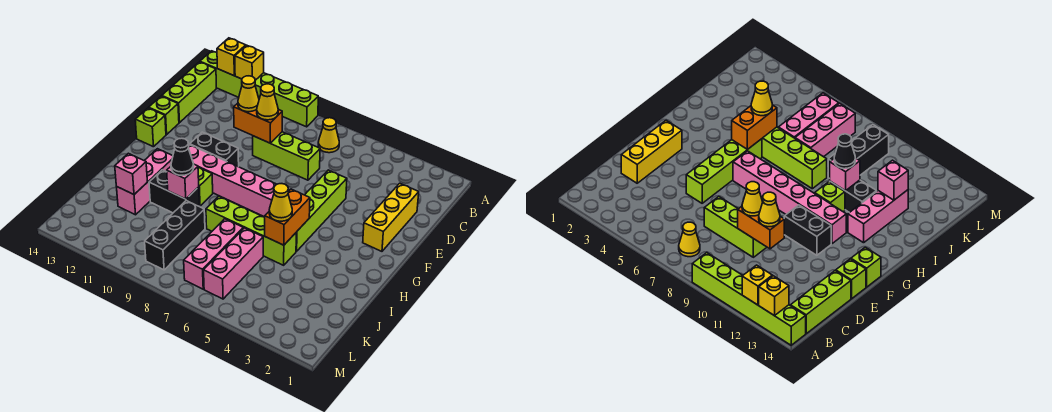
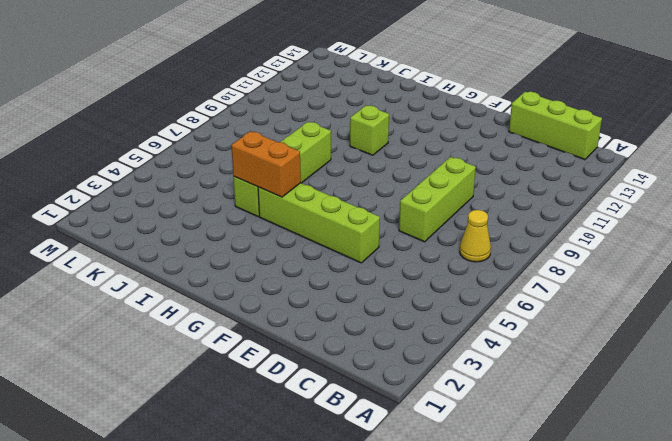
none -> lime 1x6 brick [200,51,318,127]
none -> yellow 1x3 brick [363,183,419,251]
none -> lime 1x1 brick [149,96,179,135]

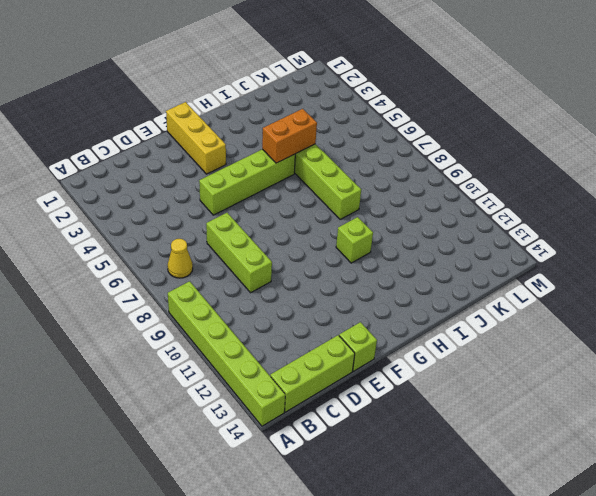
yellow 1x3 brick [166,102,226,174] -> yellow 1x3 brick turned to [363,183,419,251]
none -> black 1x2 brick [190,132,239,167]
none -> lime 1x1 brick [135,108,166,147]
none -> pink 1x6 brick [189,144,289,217]

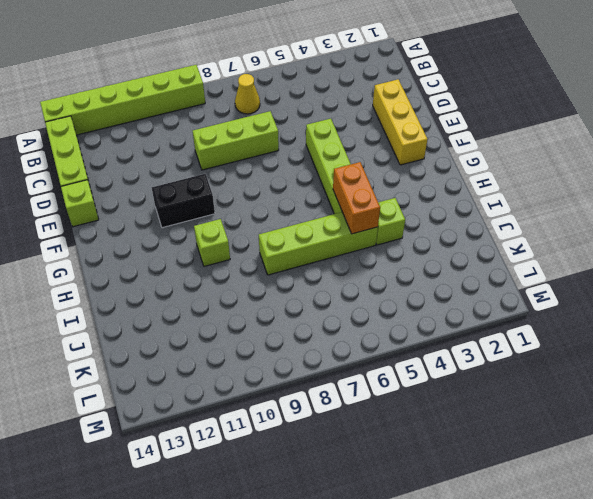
lime 1x1 brick [376,198,405,245] -> lime 1x1 brick moved to [135,108,166,147]
none -> pink 1x6 brick [189,144,289,217]
none -> pink 1x3 brick [116,149,173,215]
none -> black 1x2 brick [149,170,200,213]

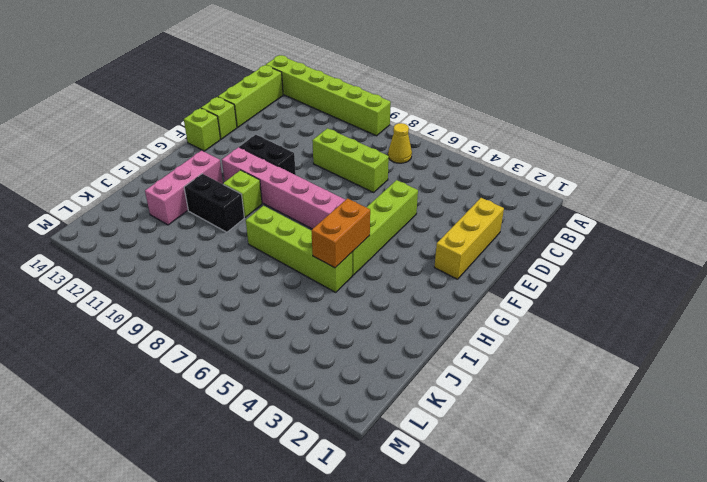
none -> pink 1x3 brick [204,228,263,299]
none -> pink 1x3 brick [184,219,243,289]
none -> black 1x3 brick [145,201,205,270]

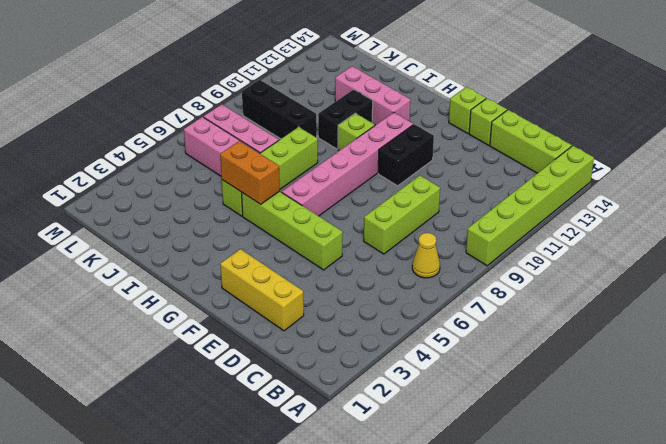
none -> yellow 1x1 brick [235,45,264,80]
none -> yellow 1x1 brick [217,38,246,76]
none -> orange 1x2 brick [234,103,282,143]

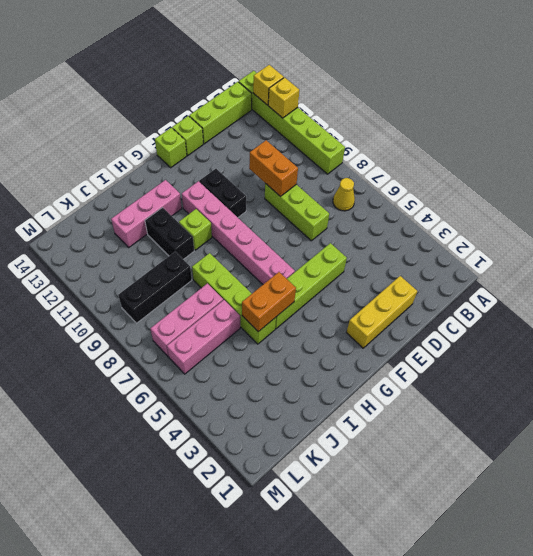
none -> pink 1x1 brick [167,164,199,199]
none -> pink 1x1 brick [115,153,147,195]
none -> yellow 1x1 cone [257,84,278,120]

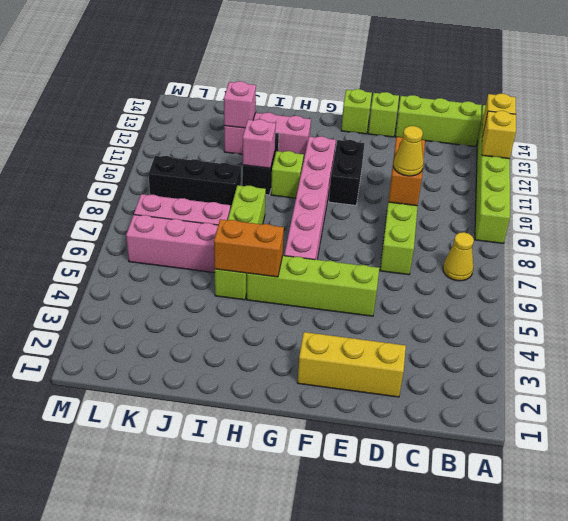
none -> yellow 1x1 cone [238,76,259,112]
none -> yellow 1x1 cone [269,184,292,221]
none -> black 1x1 cone [171,138,194,175]

